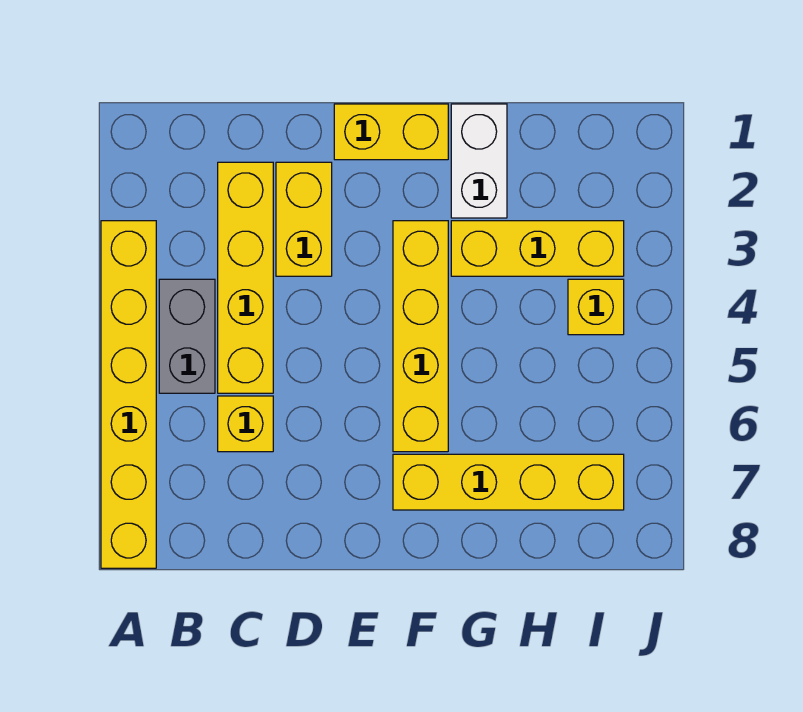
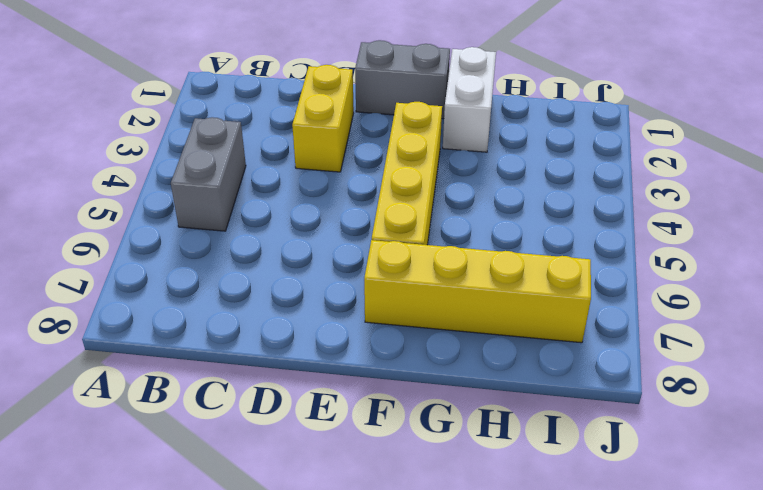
grey 1x2 brick [355,40,450,119] -> yellow 1x2 brick [334,104,448,160]
none -> yellow 1x6 brick [101,221,156,568]
none -> yellow 1x4 brick [218,162,273,393]

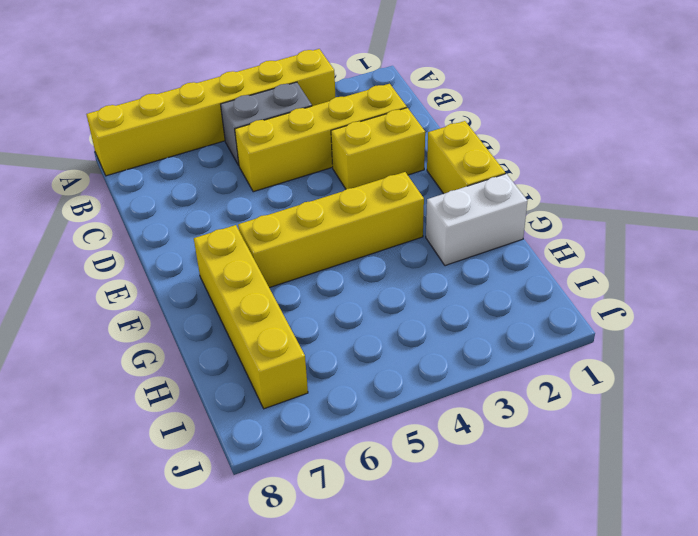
none -> yellow 1x1 brick [218,396,273,452]
none -> yellow 1x3 brick [451,221,624,276]

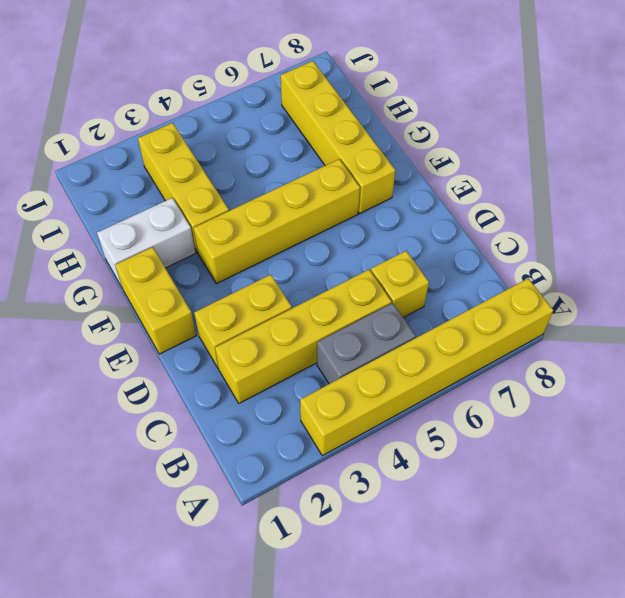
none -> yellow 1x1 brick [568,279,624,335]

